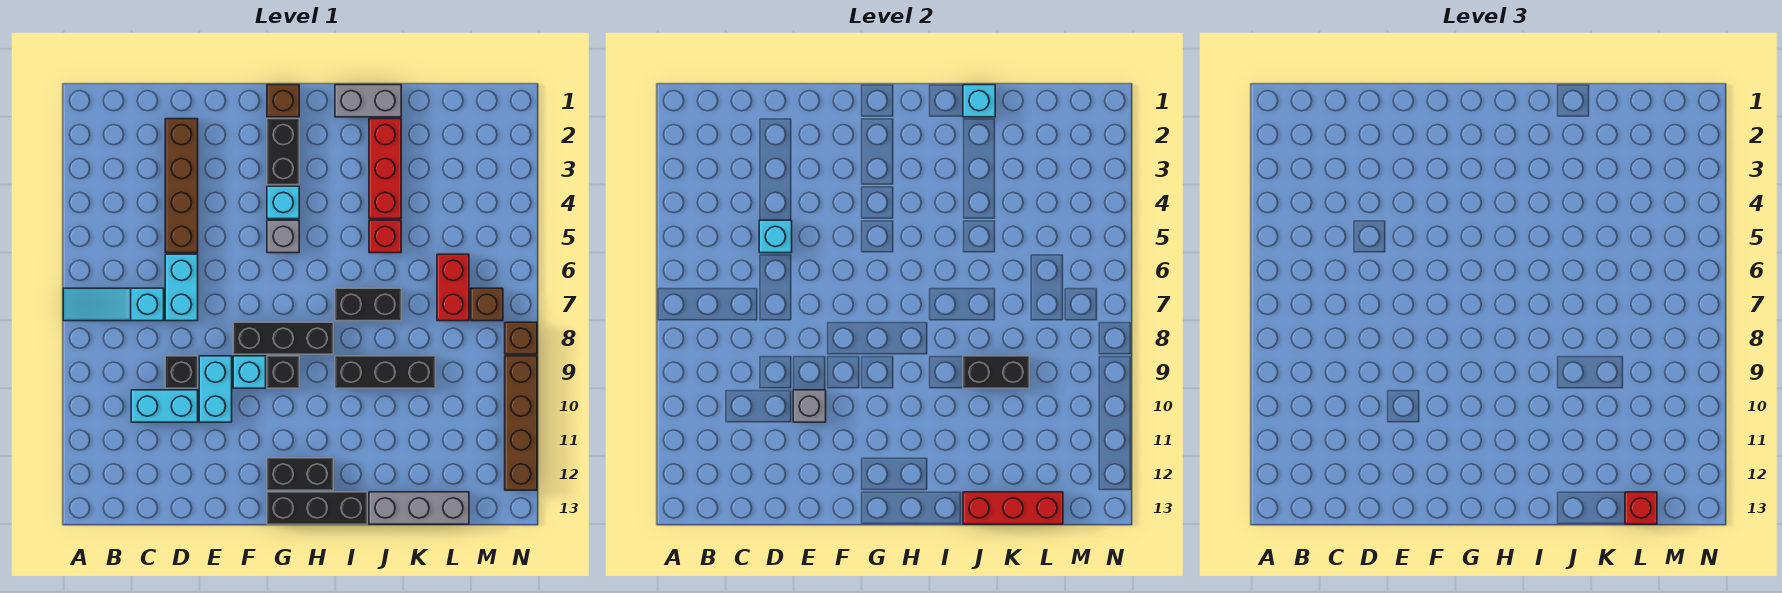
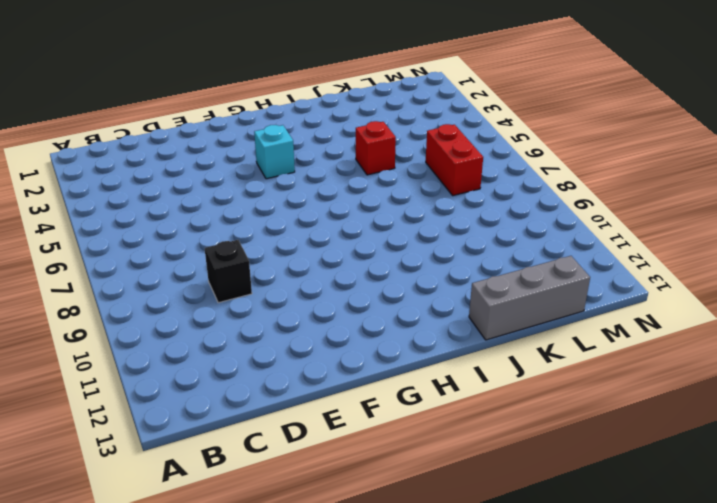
none -> cyan 1x3 slope [63,288,164,321]
none -> cyan 1x2 brick [131,390,198,422]
none -> brown 1x4 brick [165,119,198,253]
none -> cyan 1x2 brick [165,254,198,321]

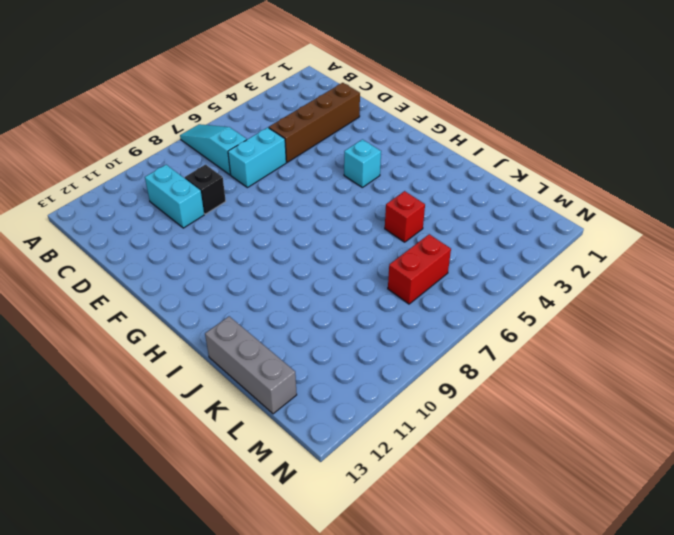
none -> cyan 1x2 brick [199,356,232,422]
none -> black 1x3 brick [233,322,333,354]
none -> cyan 1x1 brick [233,356,266,388]
none -> brown 1x1 brick [267,85,299,117]

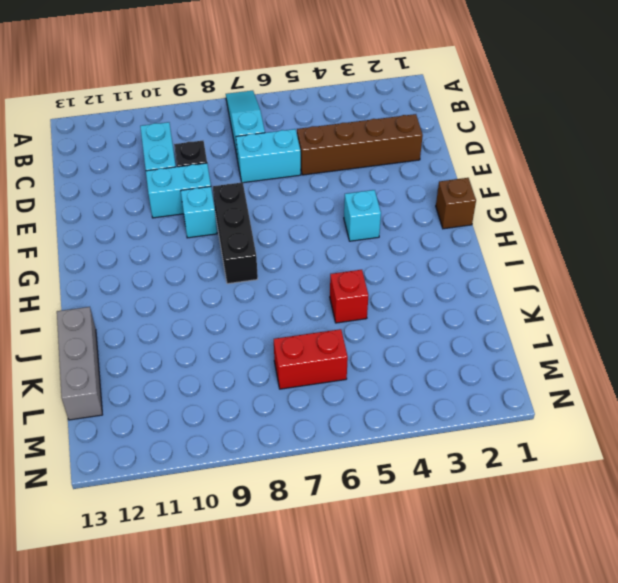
none -> black 1x2 brick [267,119,299,185]
none -> grey 1x1 brick [267,220,299,253]
none -> black 1x1 brick [267,356,299,388]
none -> black 1x2 brick [267,458,333,490]

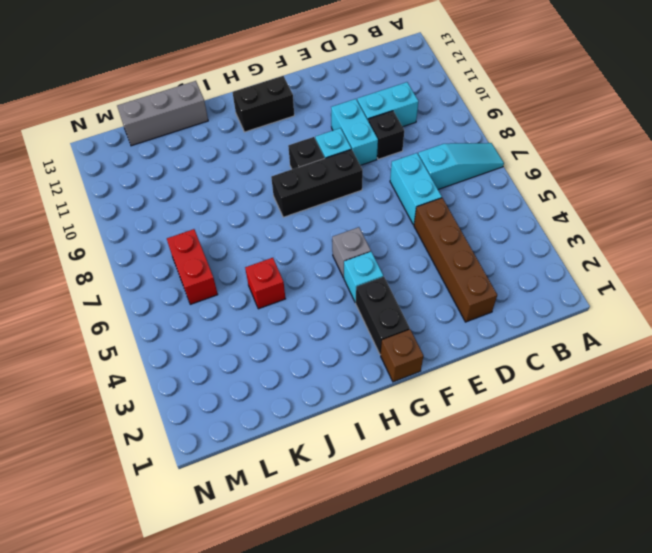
none -> black 1x3 brick [267,492,367,524]
none -> grey 1x2 brick [335,85,401,117]
none -> black 1x2 brick [335,288,401,321]
none -> black 1x3 brick [335,356,435,388]

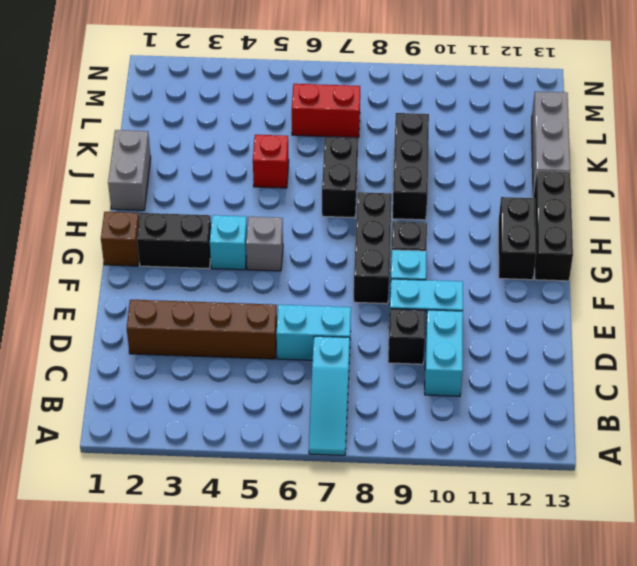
none -> red 1x3 brick [369,119,401,219]
none -> brown 1x1 brick [471,288,503,321]
none -> brown 1x1 brick [505,322,537,354]
none -> brown 1x4 brick [505,356,537,490]

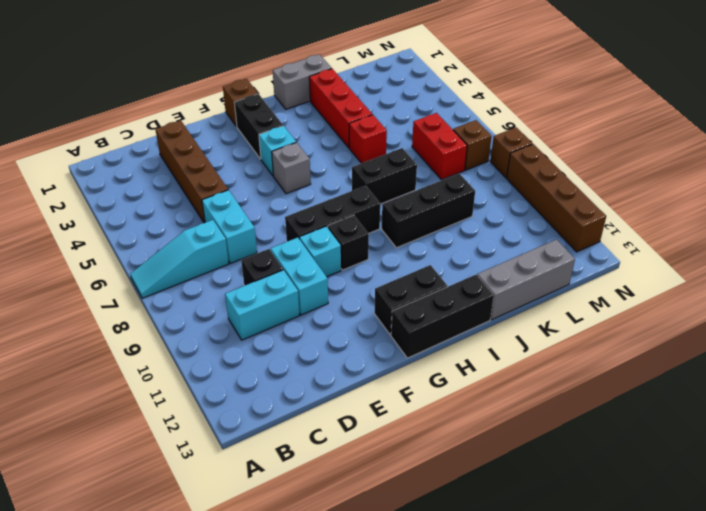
none -> cyan 1x1 brick [759,220,792,253]
none -> grey 1x1 brick [793,390,826,422]
none -> cyan 1x1 brick [963,85,995,117]
none -> black 1x2 brick [963,356,1029,388]

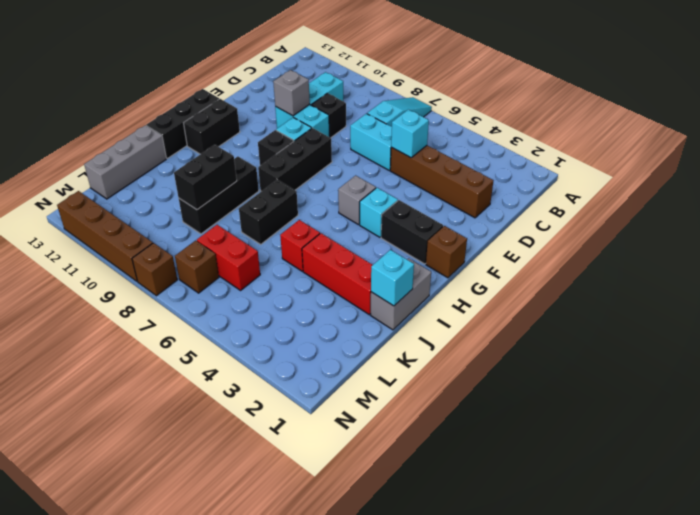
none -> red 1x3 brick [963,492,1063,524]
none -> red 1x1 brick [1625,492,1657,524]

